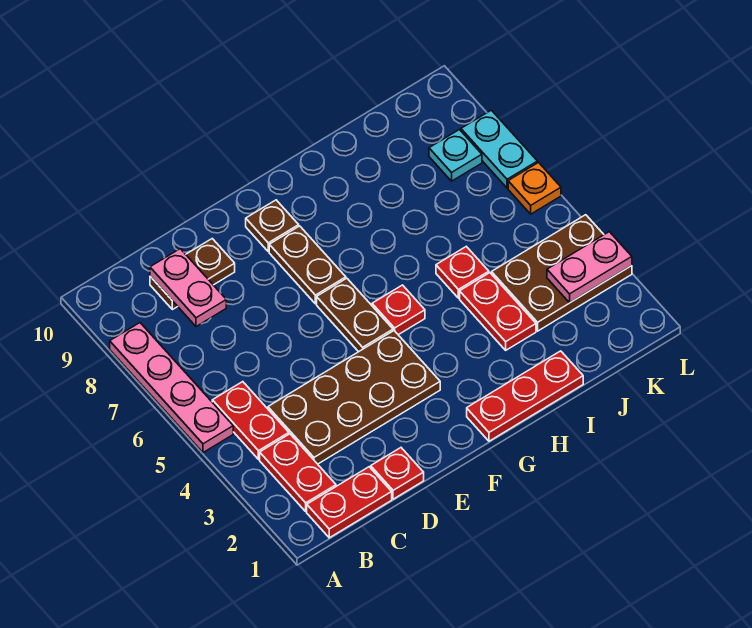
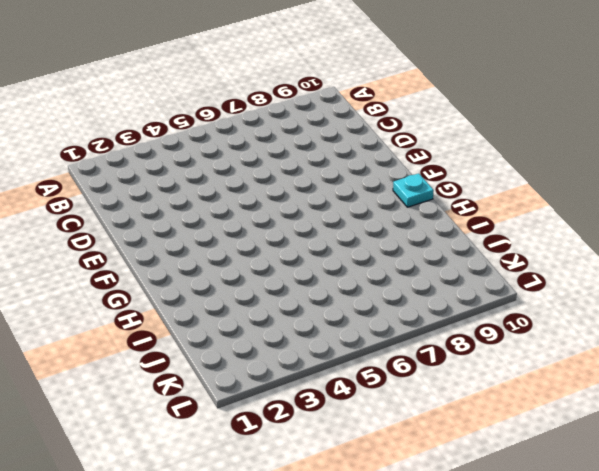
cyan 1x1 plate [393,173,434,207] -> cyan 1x1 plate moved to [429,130,482,181]
none -> pink 1x4 plate [110,323,233,453]
none -> red 1x2 plate [307,467,392,538]
none -> red 1x2 plate [260,434,336,511]

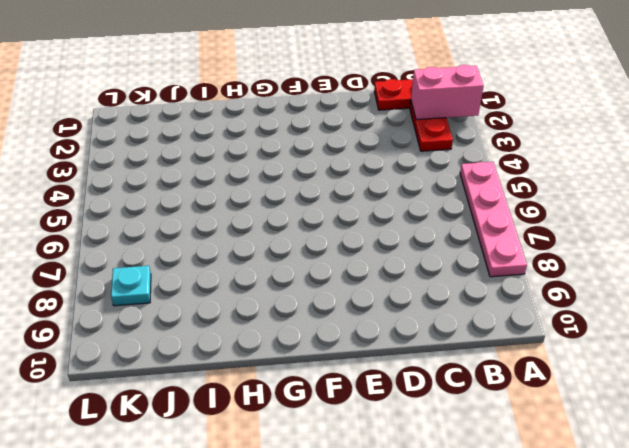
pink 1x2 brick [411,65,484,120] -> none
none -> red 1x2 plate [212,382,289,459]
none -> brown 2x4 plate [268,331,440,464]
none -> brown 1x2 plate [150,239,235,310]

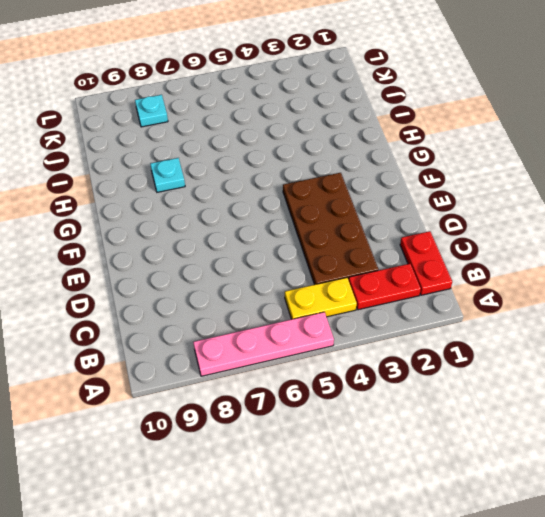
yellow 1x2 plate [285,278,357,319] -> red 1x2 plate [212,382,289,459]
cyan 1x1 plate [150,158,185,192] -> none
none -> brown 1x2 plate [150,239,235,310]
none -> red 1x1 plate [371,448,424,499]
none -> brown 1x2 plate [317,278,393,352]

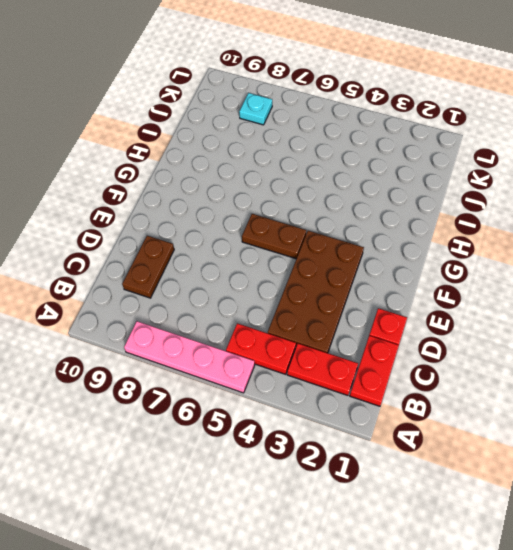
none -> brown 1x2 plate [269,226,346,304]
none -> brown 1x1 plate [246,200,299,252]
none -> red 1x3 plate [467,351,583,441]

